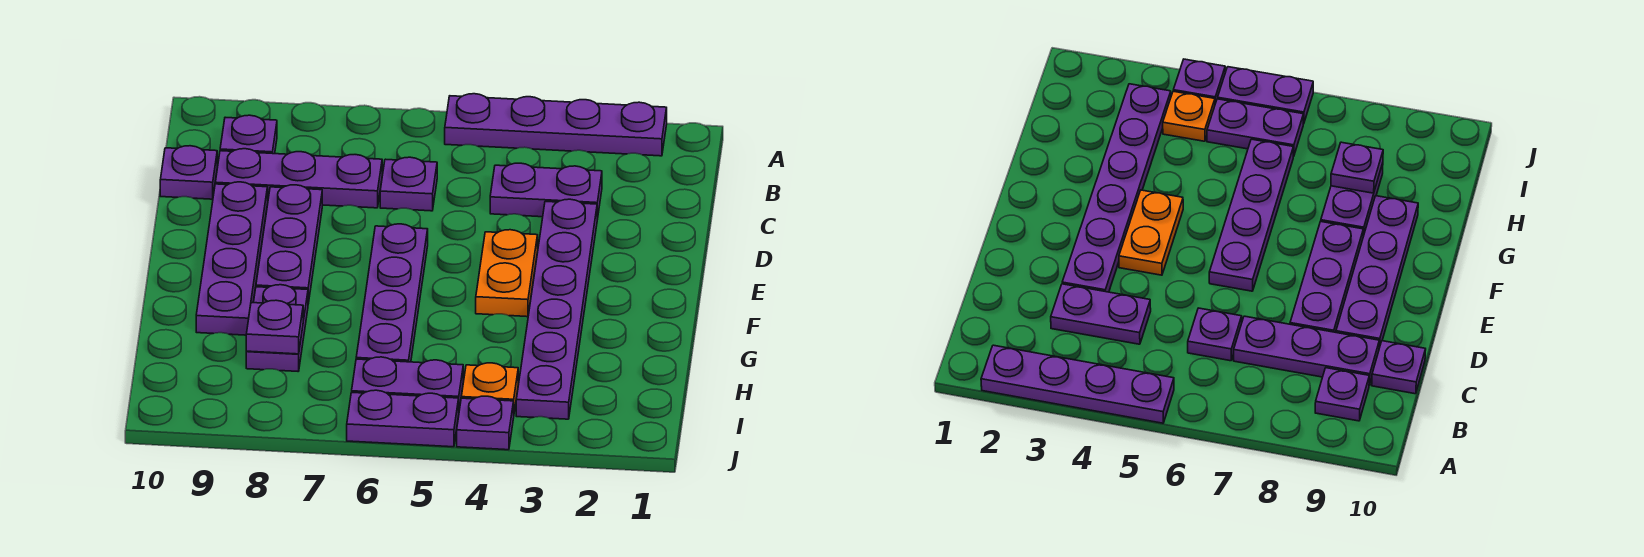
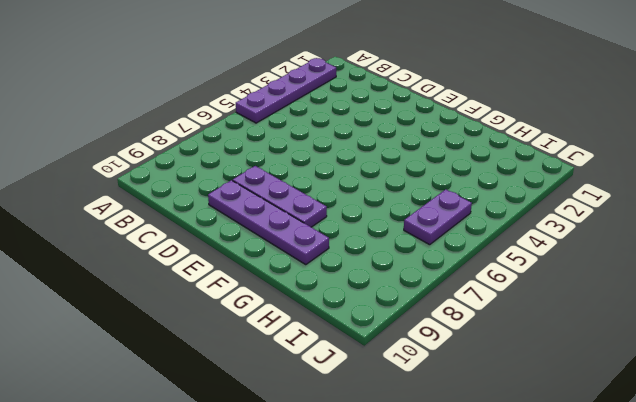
none -> purple 1x1 plate [220,115,277,154]
none -> purple 1x2 plate [490,163,602,219]
none -> purple 1x1 plate [380,157,437,211]

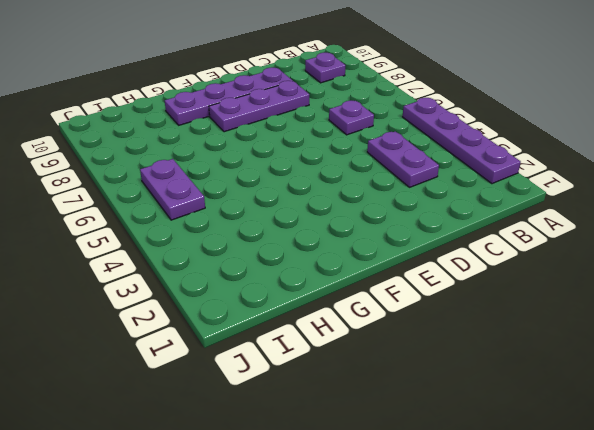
none -> purple 1x3 plate [215,149,382,208]
none -> purple 1x1 plate [160,146,217,199]
none -> purple 1x6 plate [516,199,597,419]

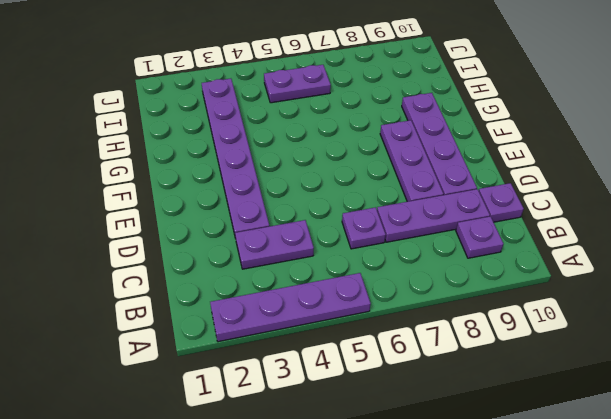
none -> orange 1x2 plate [476,230,538,317]
none -> purple 1x4 plate [356,224,428,362]
none -> purple 1x2 plate [246,285,308,371]

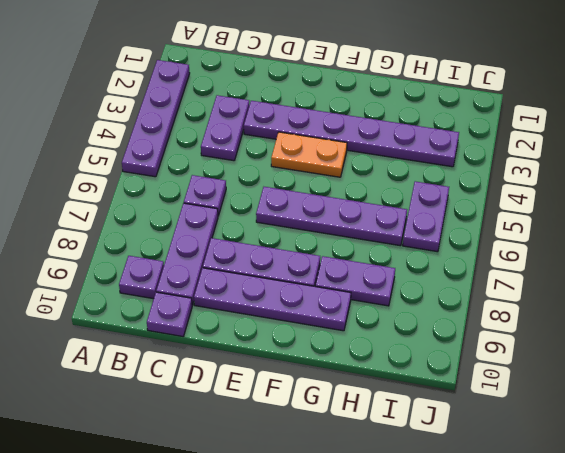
none -> orange 1x1 plate [461,363,518,411]
none -> purple 1x1 plate [457,396,514,450]
none -> purple 1x2 plate [347,390,459,447]

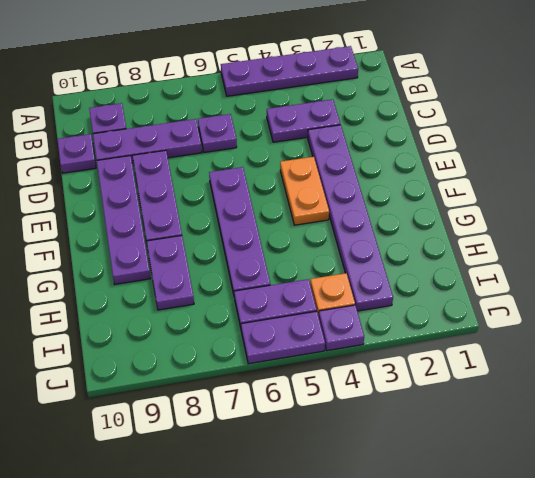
none -> purple 1x1 plate [246,300,303,354]

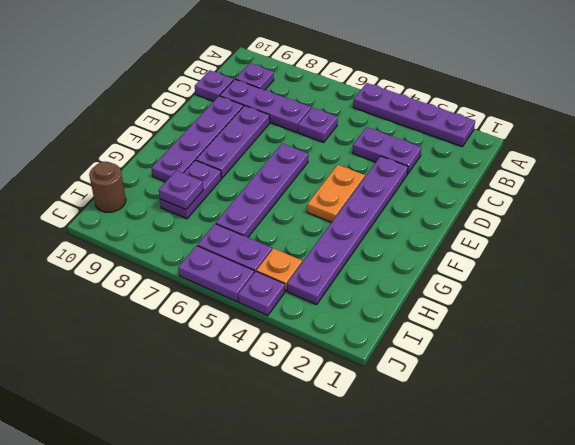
brown 1x1 round brick [89,162,126,212] -> none

